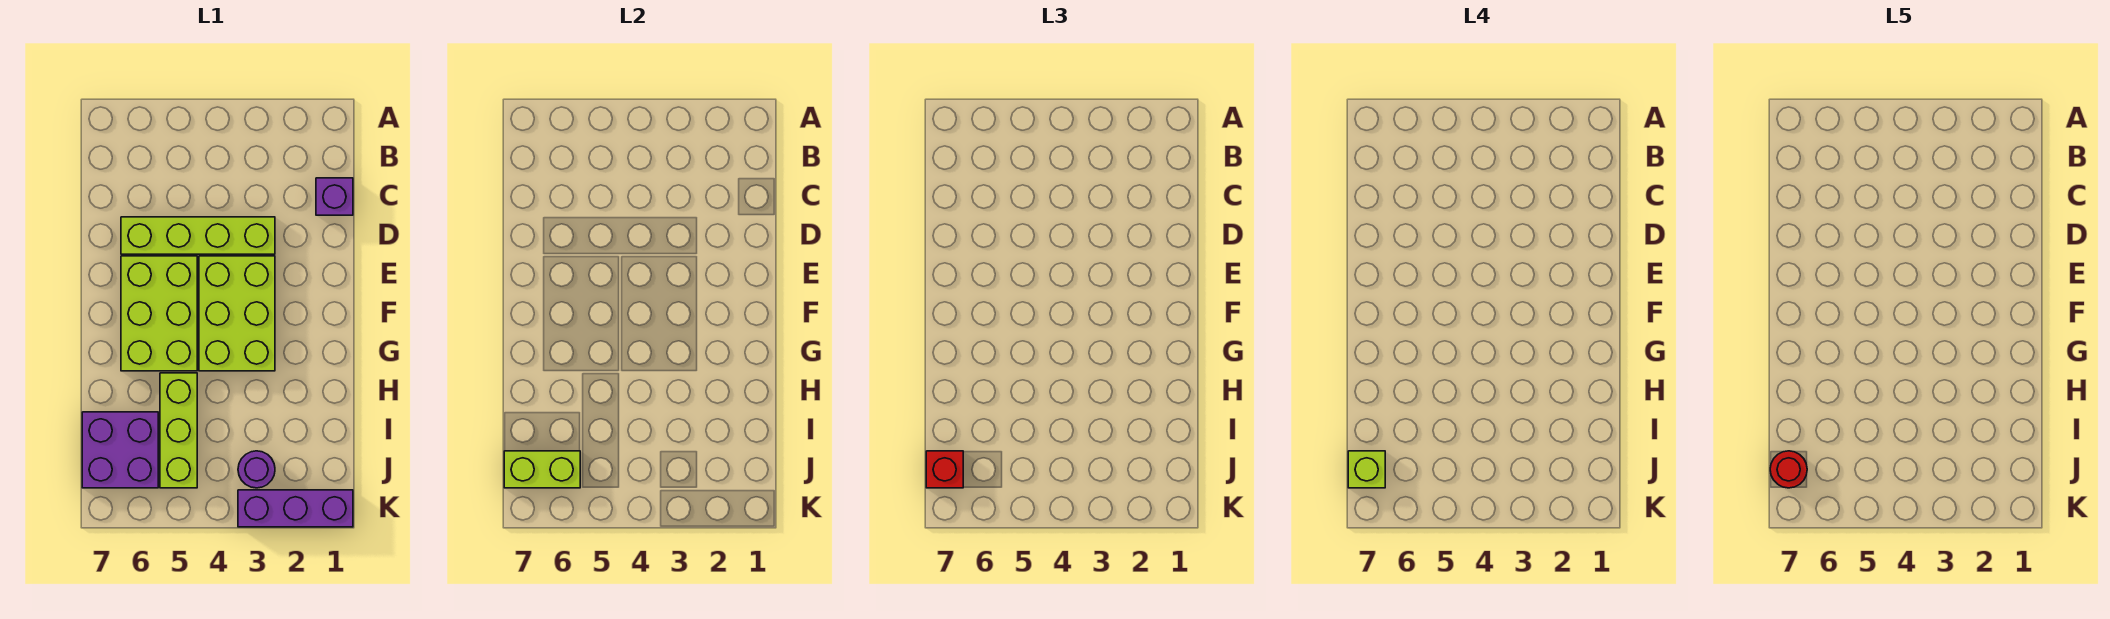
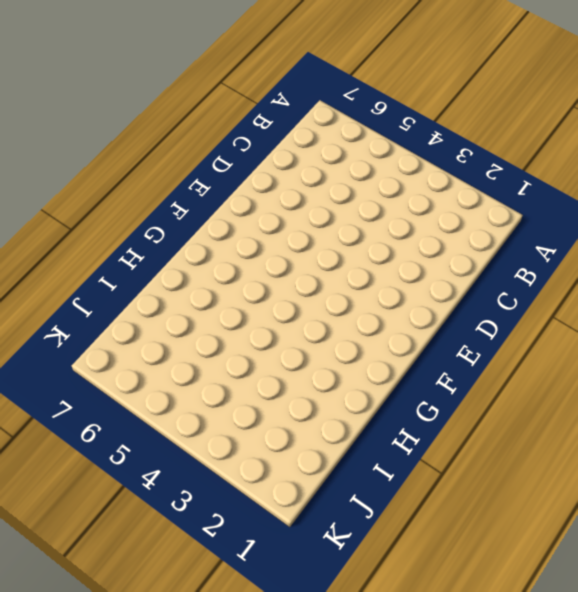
none -> purple 1x1 brick [316,178,353,215]
none -> lime 1x4 brick [121,217,275,254]
none -> lime 2x3 brick [199,256,275,371]

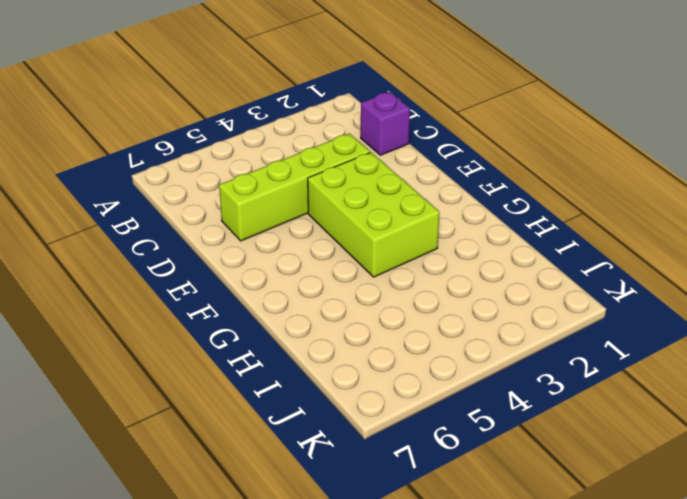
none -> lime 2x3 brick [121,256,197,371]
none -> lime 1x3 brick [160,373,197,488]
none -> purple 2x2 brick [82,412,158,488]

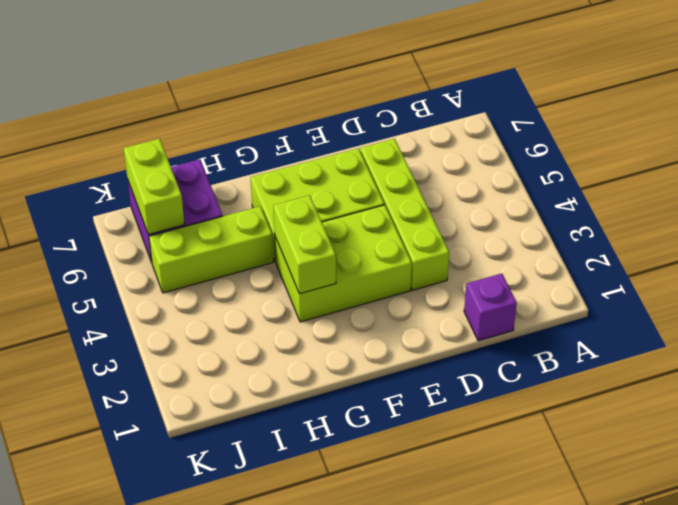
lime 1x2 brick [273,195,336,294] -> none
none -> purple 1x1 round brick [238,451,275,488]
none -> purple 1x3 brick [238,490,353,527]
none -> red 1x1 brick [926,451,963,488]

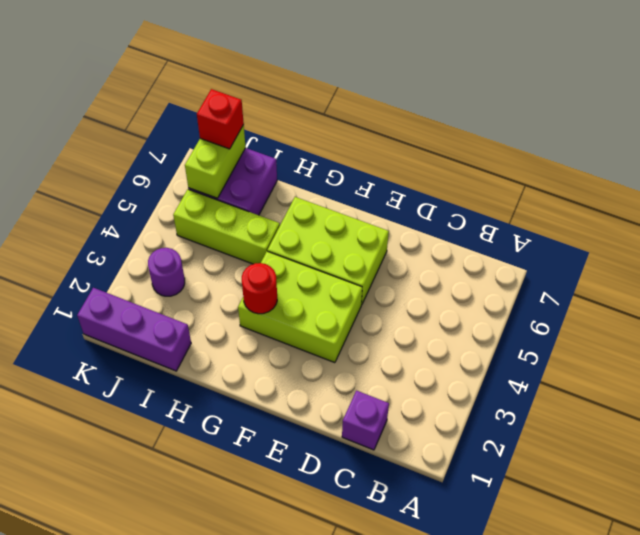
red 1x1 round brick [242,263,277,314] -> red 1x1 round brick moved to [1770,451,1807,488]
purple 1x3 brick [77,288,191,371] -> purple 1x3 brick turned to [238,490,353,527]
none -> lime 1x4 brick [121,217,275,254]
none -> lime 1x1 brick [1348,451,1385,488]

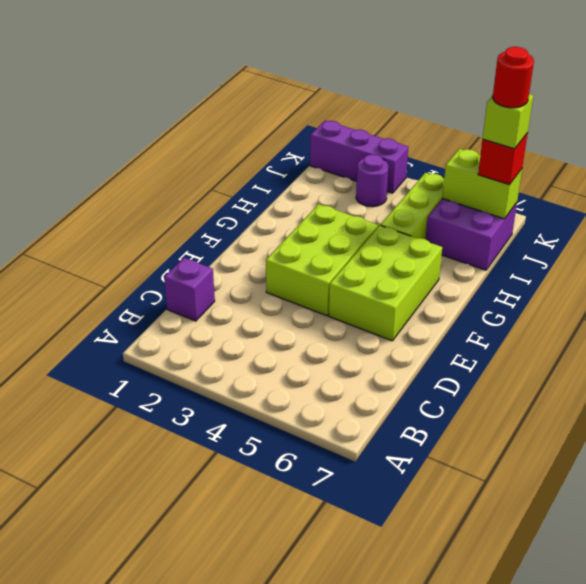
none -> lime 1x4 brick [121,217,275,254]

